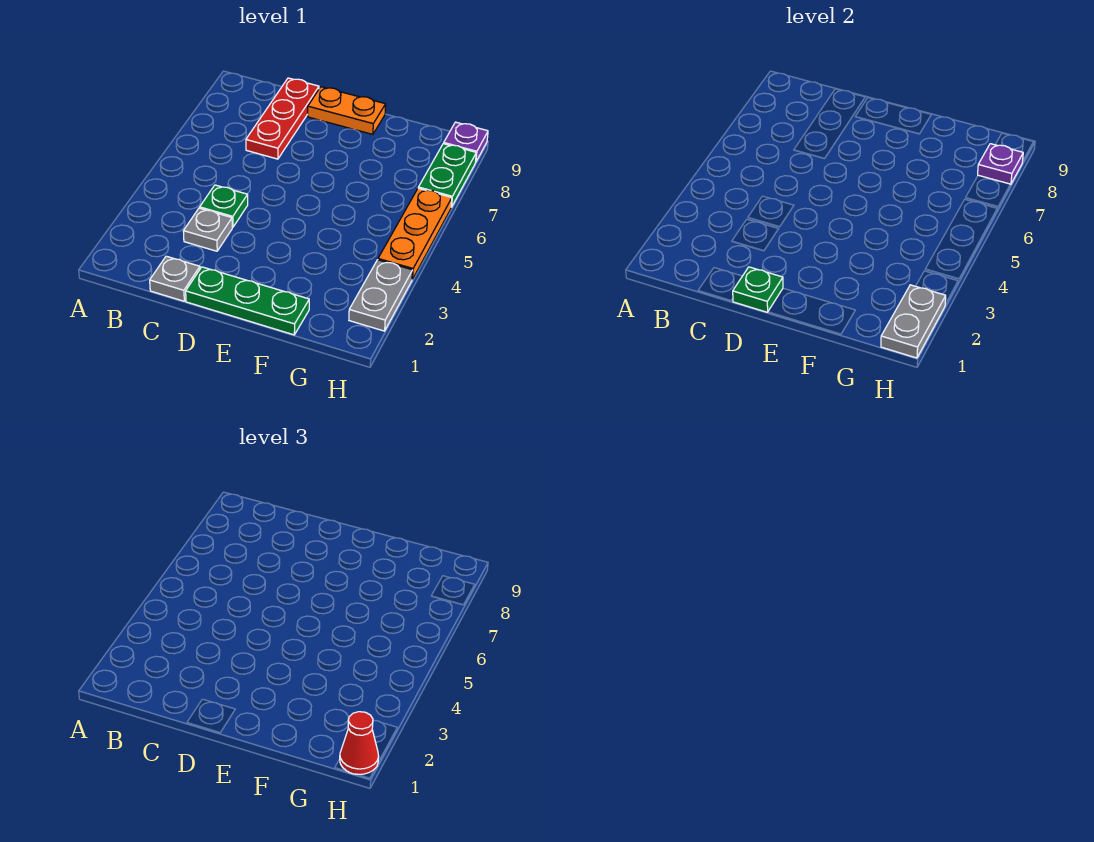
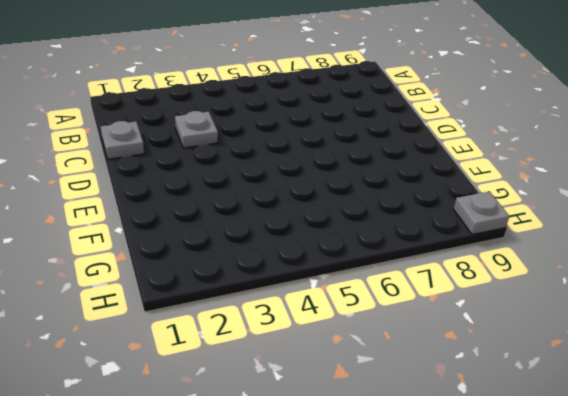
grey 1x1 plate [453,192,509,235] -> purple 1x1 plate [444,122,488,161]
none -> green 1x1 plate [200,185,248,227]
none -> red 1x3 plate [246,78,319,159]
none -> green 1x3 plate [186,267,309,335]

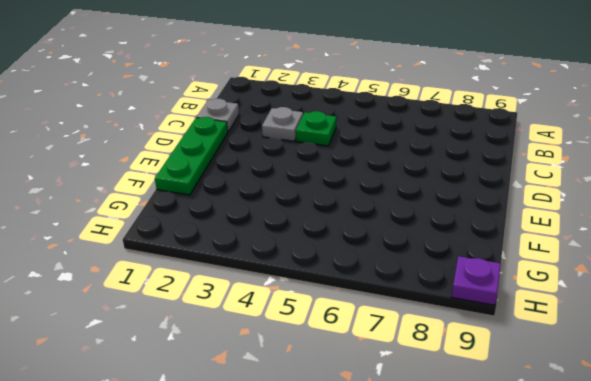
none -> red 1x3 plate [246,78,319,159]
none -> orange 1x2 plate [308,87,386,134]
none -> grey 1x2 plate [349,260,413,331]

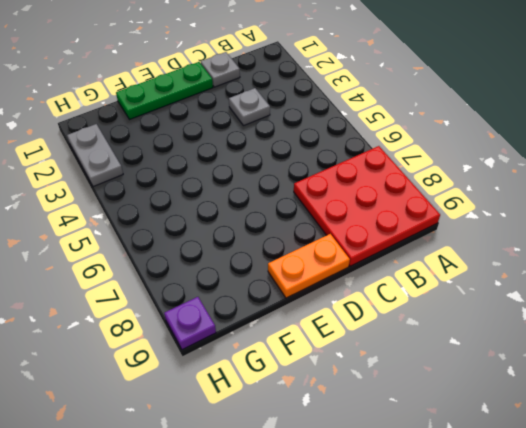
red 3x3 plate [294,146,440,266] -> red 1x3 plate [246,78,319,159]
none -> green 1x1 plate [200,185,248,227]
none -> orange 1x3 plate [378,188,452,279]
none -> green 1x2 plate [418,144,476,207]

